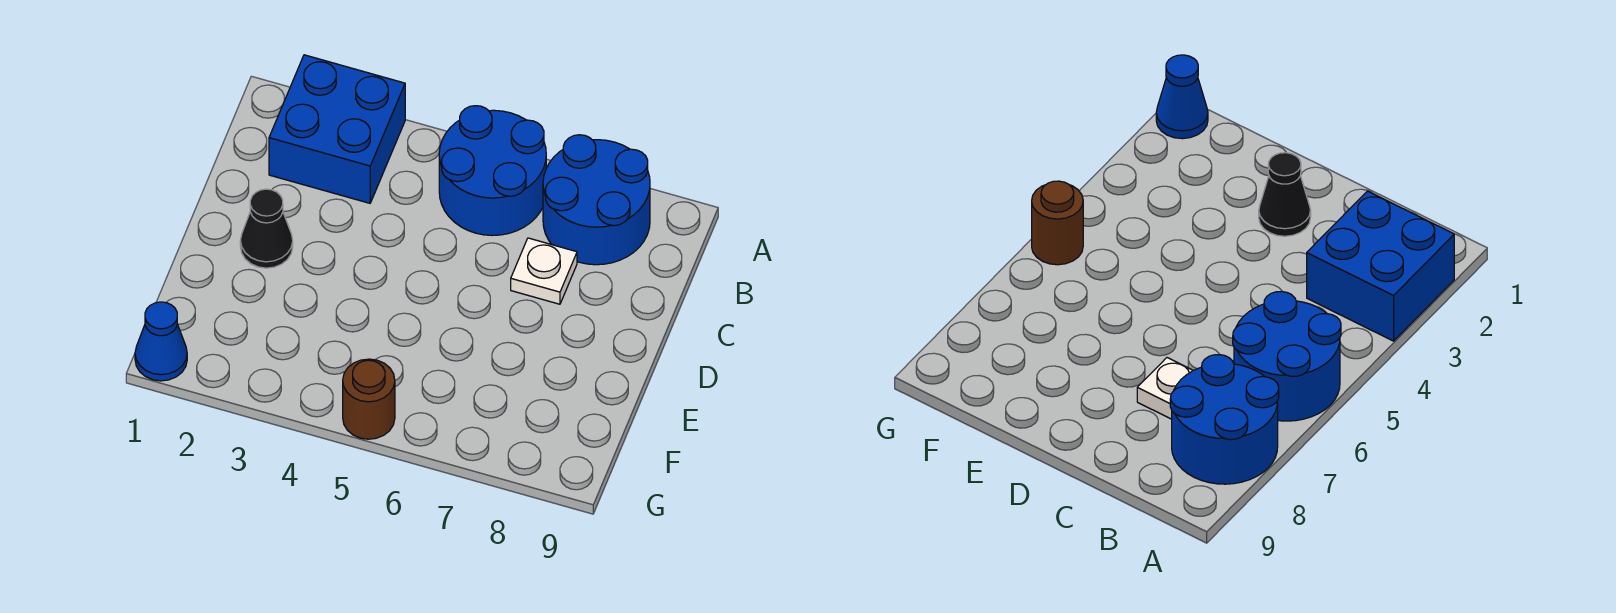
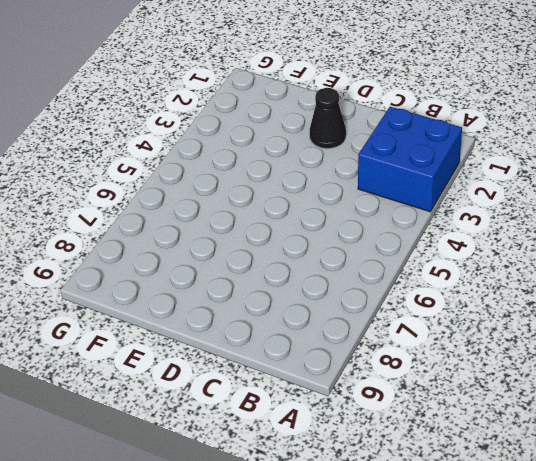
none -> blue 2x2 round brick [439,106,546,235]
none -> blue 2x2 round brick [543,135,650,265]

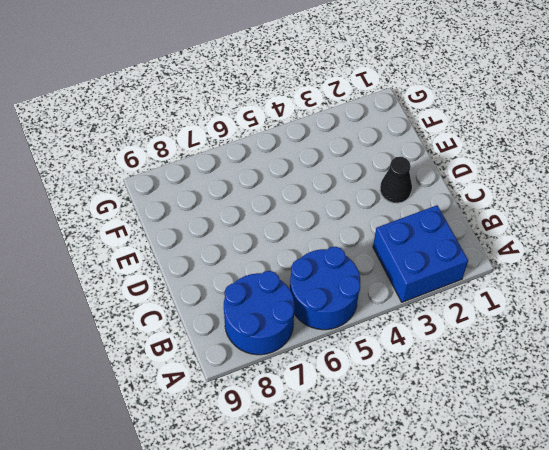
none -> white 1x1 plate [511,238,577,304]
none -> blue 1x1 cone [135,302,187,381]

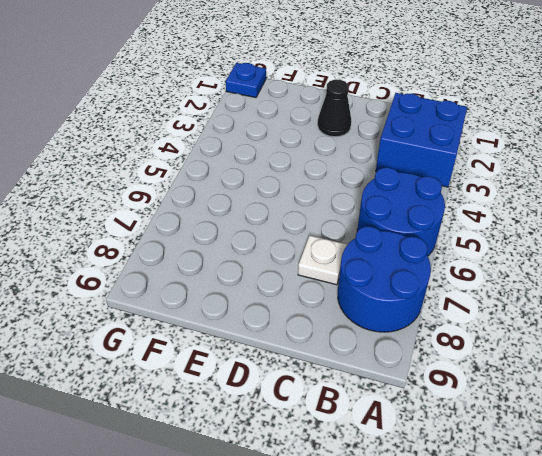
blue 1x1 plate [226,63,266,98] -> blue 1x1 cone [135,302,187,381]
none -> brown 1x1 round brick [343,359,395,439]

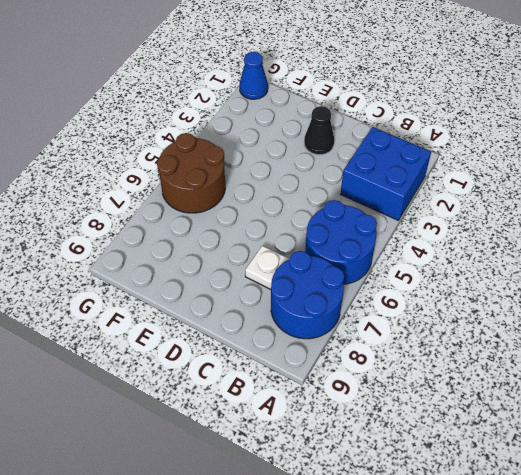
brown 2x2 round brick [157,133,225,213] -> brown 1x1 round brick [343,359,395,439]

